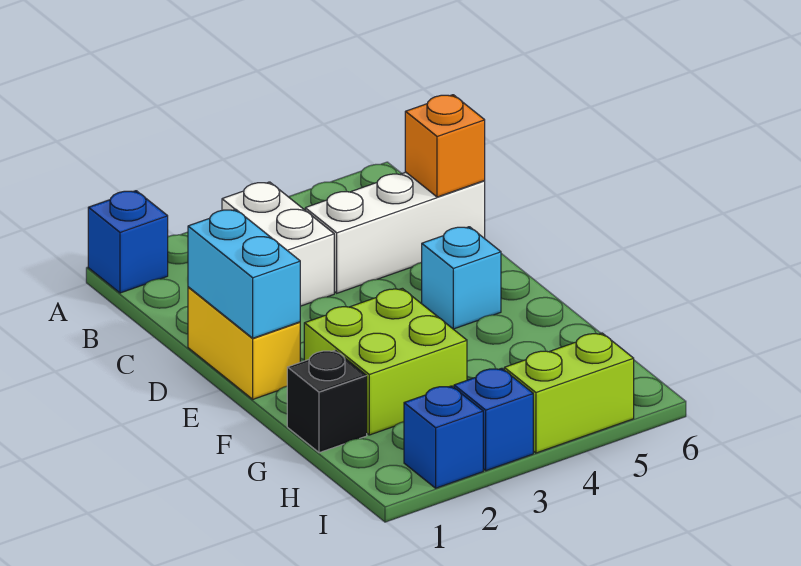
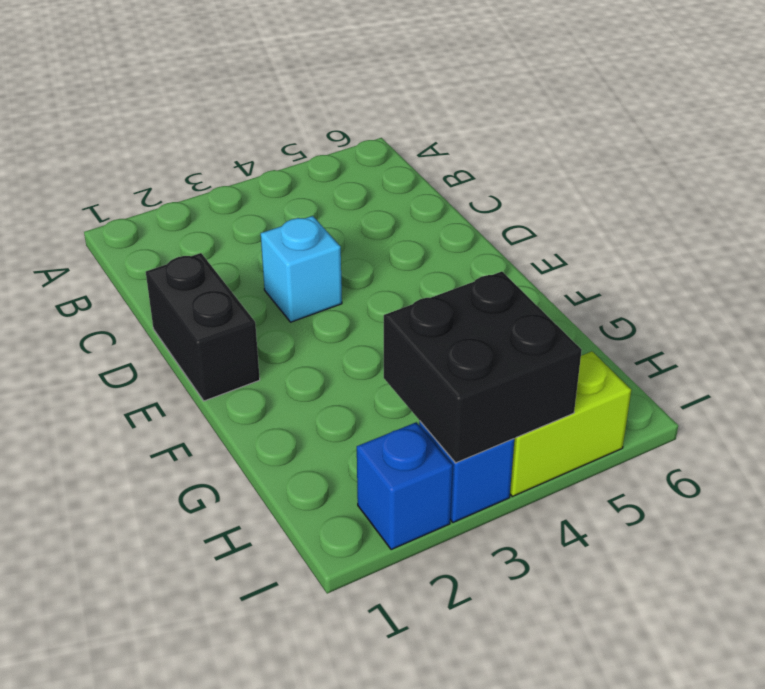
black 1x2 brick [146,253,260,401] -> yellow 1x2 brick [188,287,300,399]
cyan 1x1 brick [261,216,342,322] -> cyan 1x1 brick moved to [422,227,501,329]
black 2x2 brick [384,271,582,463] -> none
none -> blue 1x1 brick [88,191,168,293]
none -> white 1x2 brick [222,182,334,306]
none -> white 1x3 brick [305,172,485,293]

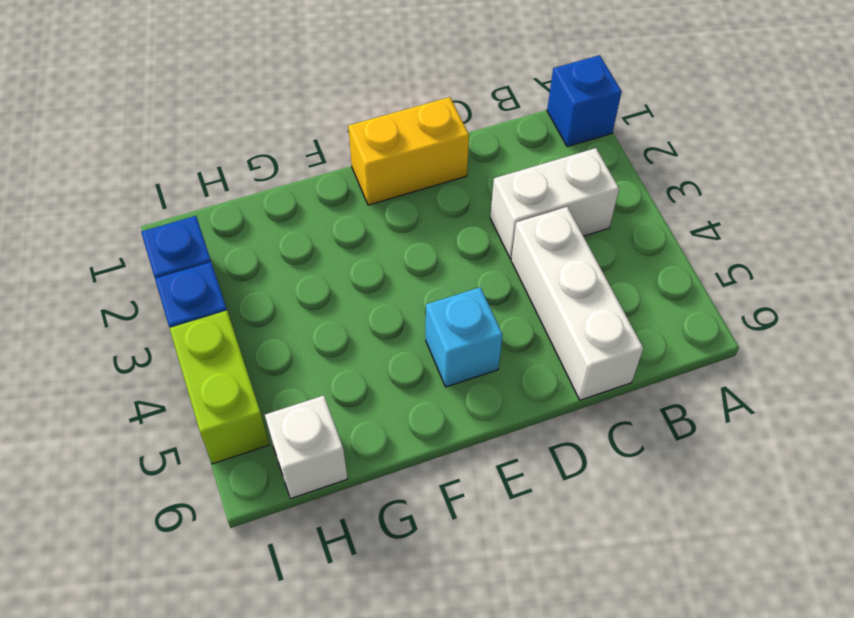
white 1x1 brick [265,395,348,499] -> none
none -> lime 2x2 brick [304,288,467,435]
none -> black 1x1 brick [287,350,367,453]
none -> orange 1x1 brick [405,95,485,197]

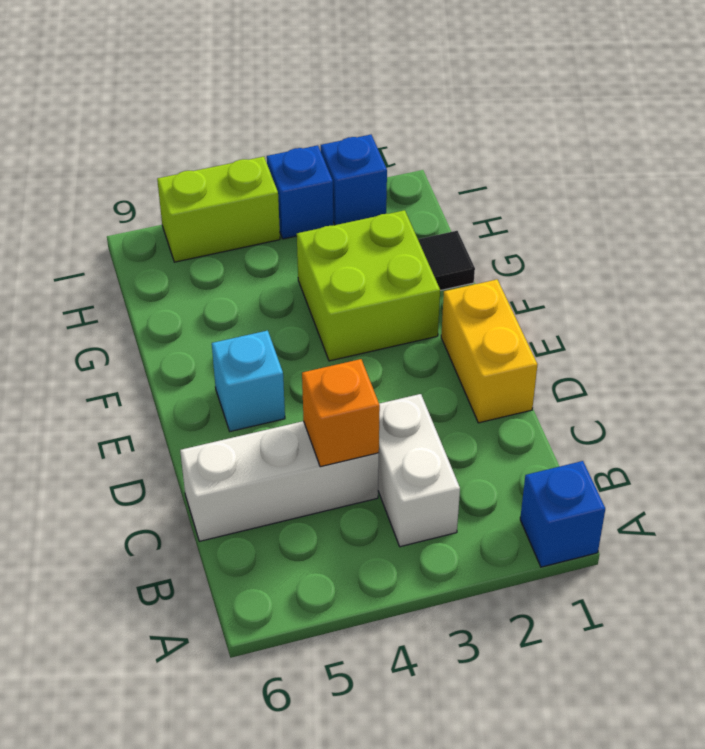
orange 1x1 brick [302,359,380,467] -> orange 1x1 brick moved to [405,95,485,197]
black 1x1 tile [418,231,475,290] -> black 1x1 brick [287,350,367,453]
none -> cyan 1x2 brick [188,209,300,338]

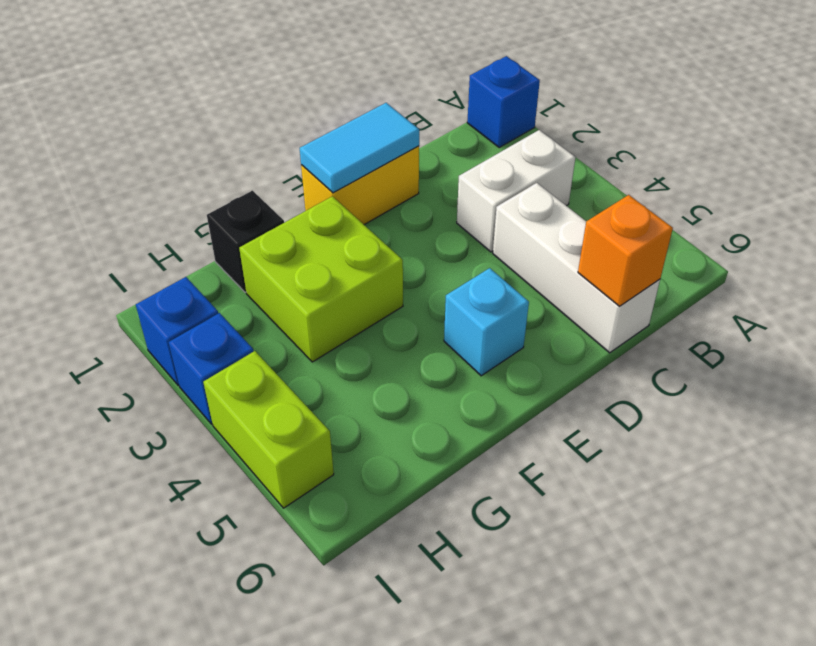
cyan 1x2 tile [300,103,419,193] -> cyan 1x2 brick [188,209,300,338]

